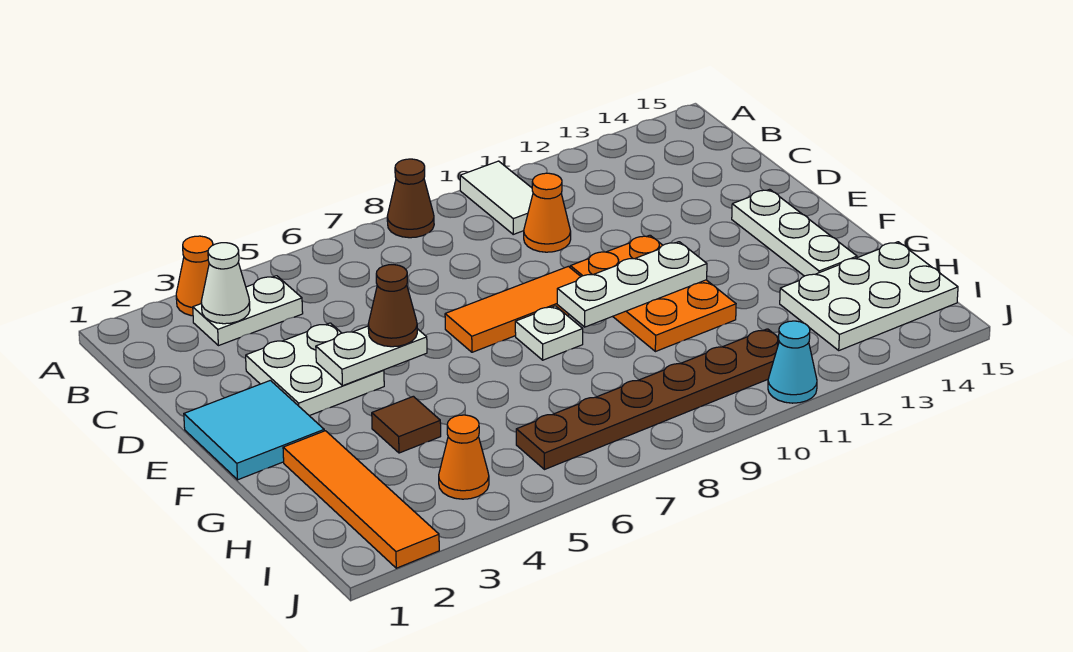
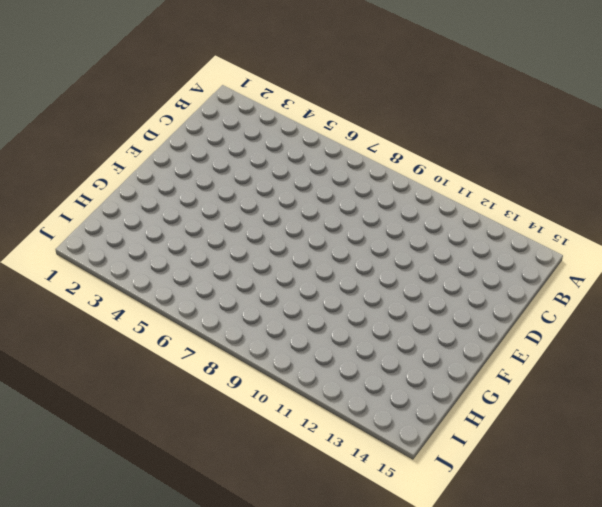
none -> orange 1x1 cone [176,236,213,316]
none -> brown 1x1 cone [387,159,434,238]
none -> white 1x2 tile [460,161,533,234]

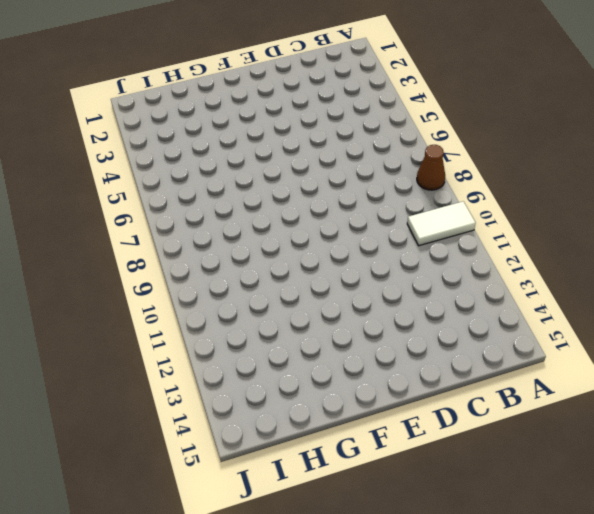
none -> orange 1x1 cone [176,236,213,316]
none -> white 1x2 plate [193,276,303,346]
none -> orange 1x1 cone [524,173,571,252]

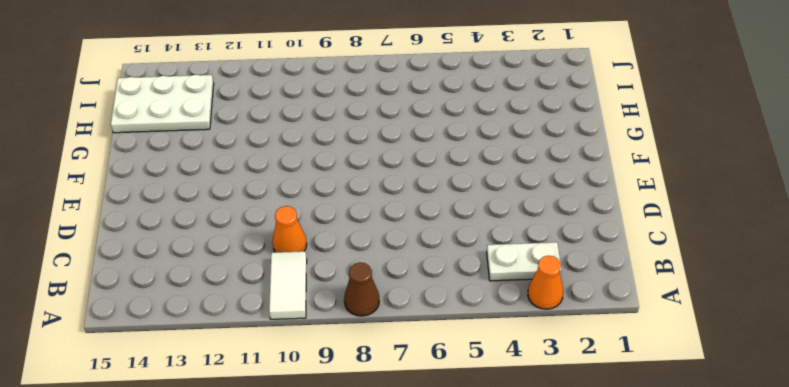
none -> white 2x2 plate [246,323,384,416]
none -> cyan 2x2 tile [184,380,324,480]
none -> orange 1x3 tile [445,266,581,352]

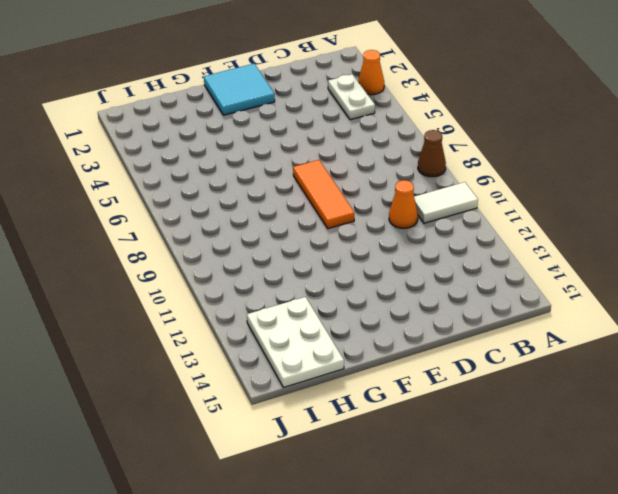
none -> white 2x2 plate [246,323,384,416]
none -> orange 2x3 plate [570,235,736,352]
none -> white 1x3 plate [732,189,857,276]

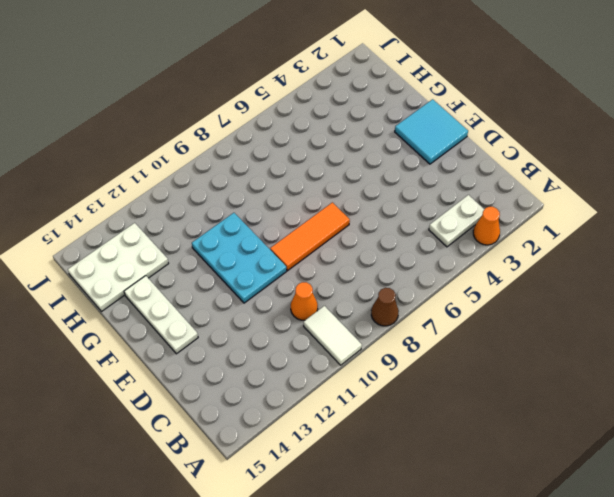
cyan 2x3 plate [192,213,287,303] -> orange 2x3 plate [570,235,736,352]
none -> white 2x2 plate [246,323,384,416]
none -> white 1x1 plate [515,306,583,360]
none -> orange 1x4 tile [283,431,439,568]

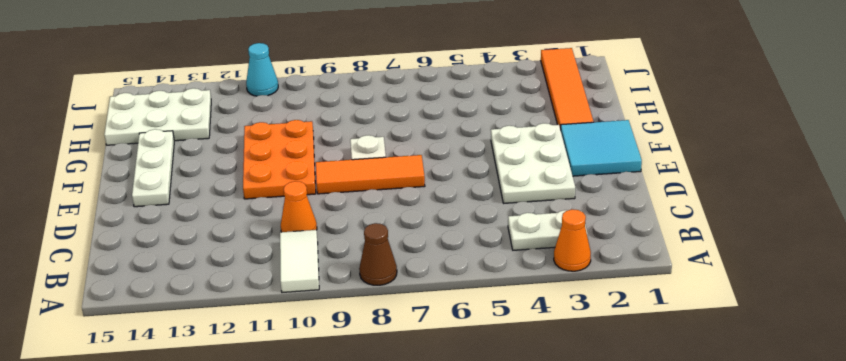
white 2x3 plate [491,123,575,203] -> white 2x2 plate [246,323,384,416]
none -> brown 1x1 tile [372,396,441,453]
none -> orange 1x1 cone [439,415,489,499]
none -> brown 1x6 plate [516,329,779,470]

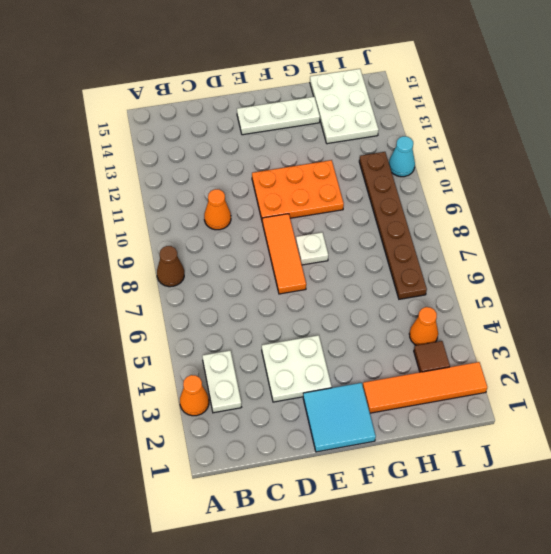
brown 1x1 tile [414,341,450,372] -> brown 1x1 tile moved to [372,396,441,453]
none -> white 1x2 tile [460,161,533,234]
none -> white 1x1 cone [201,243,250,324]
none -> white 1x2 plate [316,326,427,386]

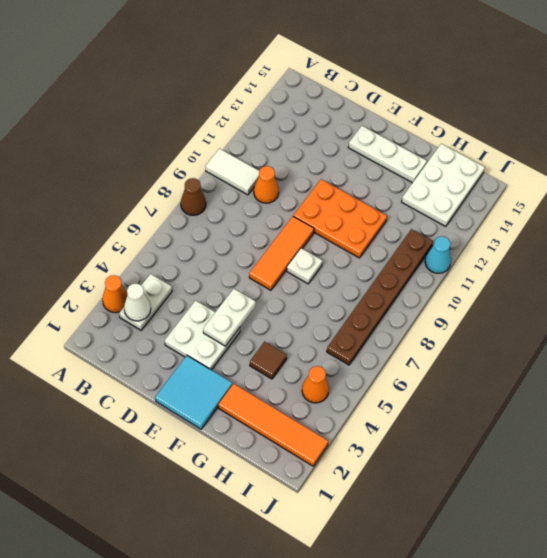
none -> white 1x3 plate [557,242,707,327]
none -> brown 1x1 cone [368,265,417,347]

